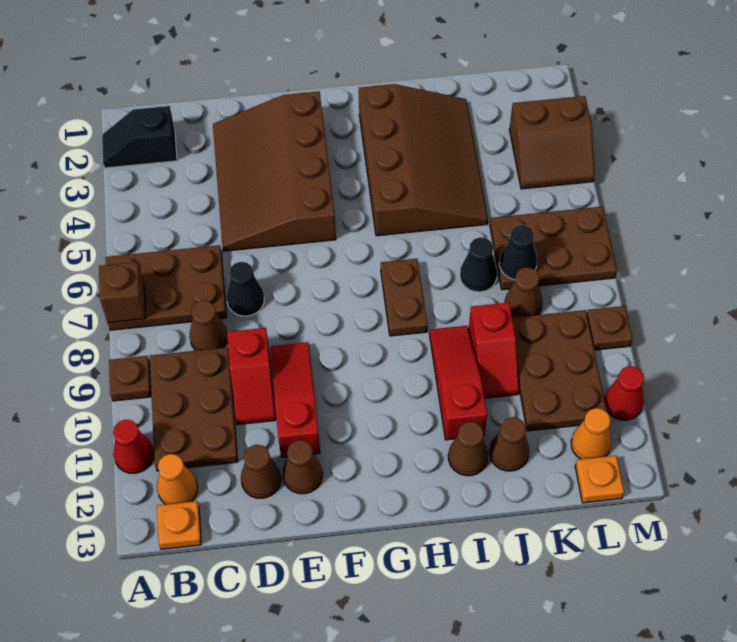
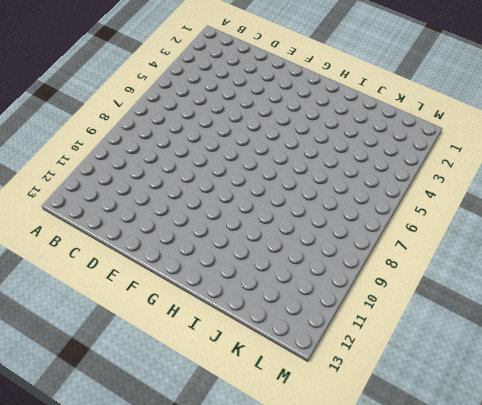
none -> black 1x2 slope [102,106,177,168]
none -> brown 2x3 plate [105,245,227,330]
none -> brown 1x1 plate [109,356,151,401]
none -> red 1x1 cone [113,420,154,473]

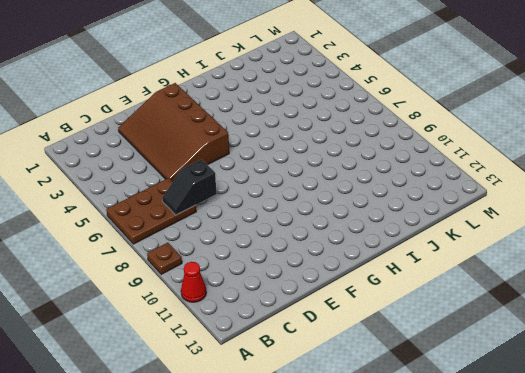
black 1x2 slope [162,160,217,215] -> black 1x2 slope moved to [102,106,177,168]
none -> brown 2x3 plate [149,347,238,471]
none -> orange 1x1 cone [157,454,198,504]
none -> orange 1x1 plate [157,501,201,549]
none -> brown 1x1 cone [189,301,228,351]

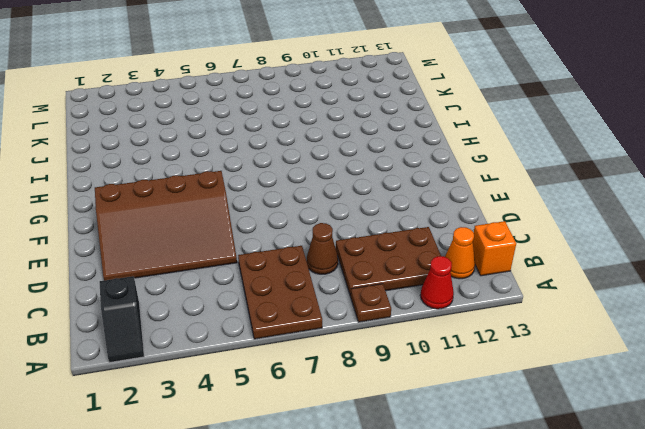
orange 1x1 brick [473,221,516,276] -> orange 1x1 plate [157,501,201,549]
none -> black 1x1 cone [227,262,264,316]
none -> red 1x2 slope [227,328,276,425]
none -> brown 1x1 cone [241,445,281,498]
none -> red 1x3 slope [271,342,320,458]

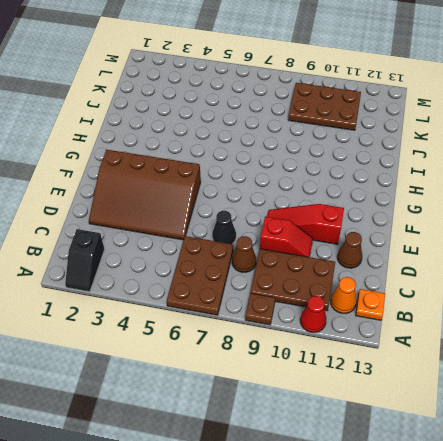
none -> brown 1x1 cone [283,440,323,494]
none -> brown 3x4 slope [359,84,488,236]
none -> brown 1x2 plate [381,259,428,336]
none -> red 1x3 slope [429,326,487,440]

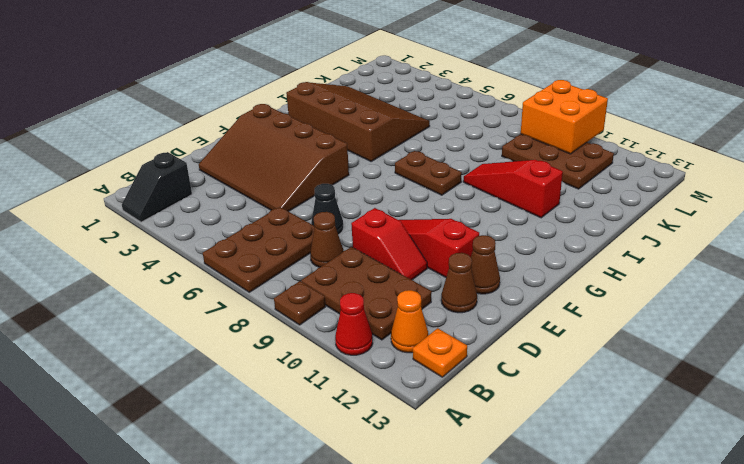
orange 2x2 brick [521,80,608,154] -> none
none -> brown 1x1 cone [448,422,488,476]
none -> black 1x1 cone [460,237,497,292]
none -> red 1x2 slope [469,303,519,398]
none -> brown 1x1 cone [489,417,529,471]

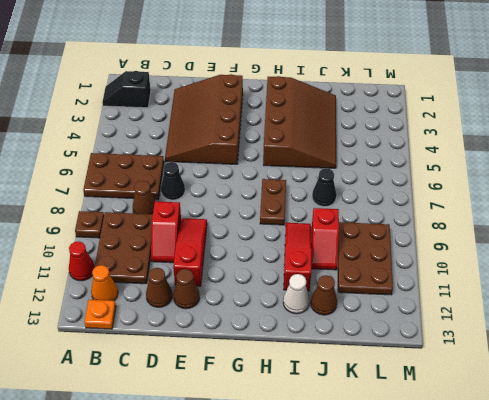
white 1x1 cone [283,274,310,314] -> brown 1x1 cone [448,422,488,476]
none -> brown 2x3 plate [490,207,617,290]
none -> brown 1x1 cone [505,267,542,318]
none -> brown 2x2 slope [509,96,594,189]
none -> orange 1x1 cone [571,408,611,459]

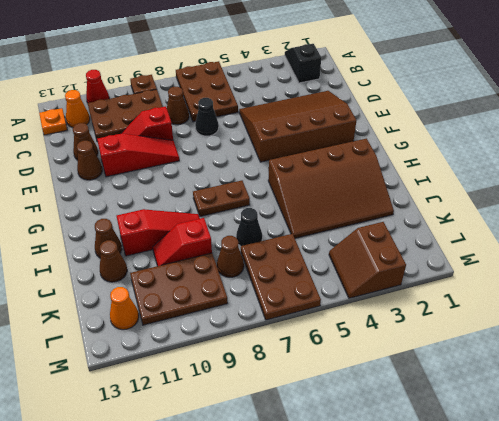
none -> orange 1x1 plate [575,455,624,503]
none -> brown 1x1 plate [587,306,632,350]
none -> red 1x1 cone [604,366,644,420]
none -> brown 1x1 brick [99,262,146,323]

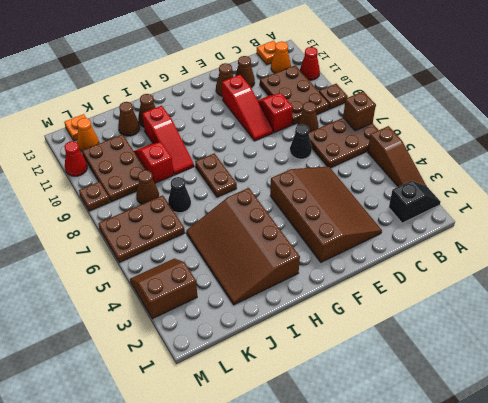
brown 1x3 slope [368,126,426,187] -> none
none -> black 1x1 cone [499,225,537,280]

